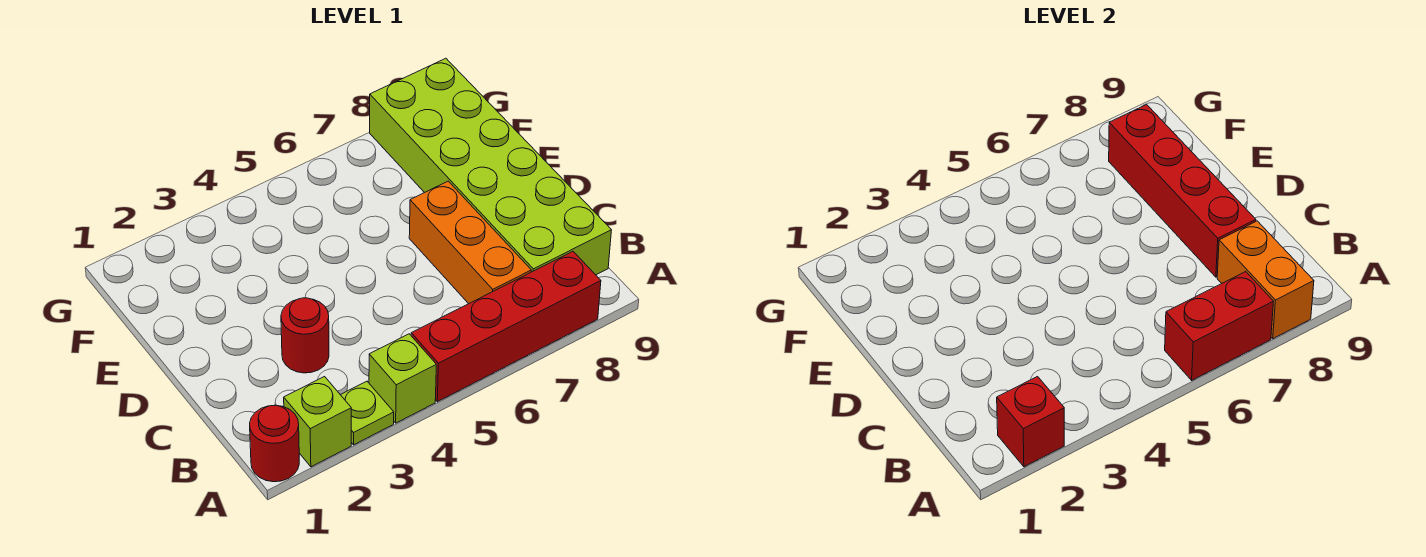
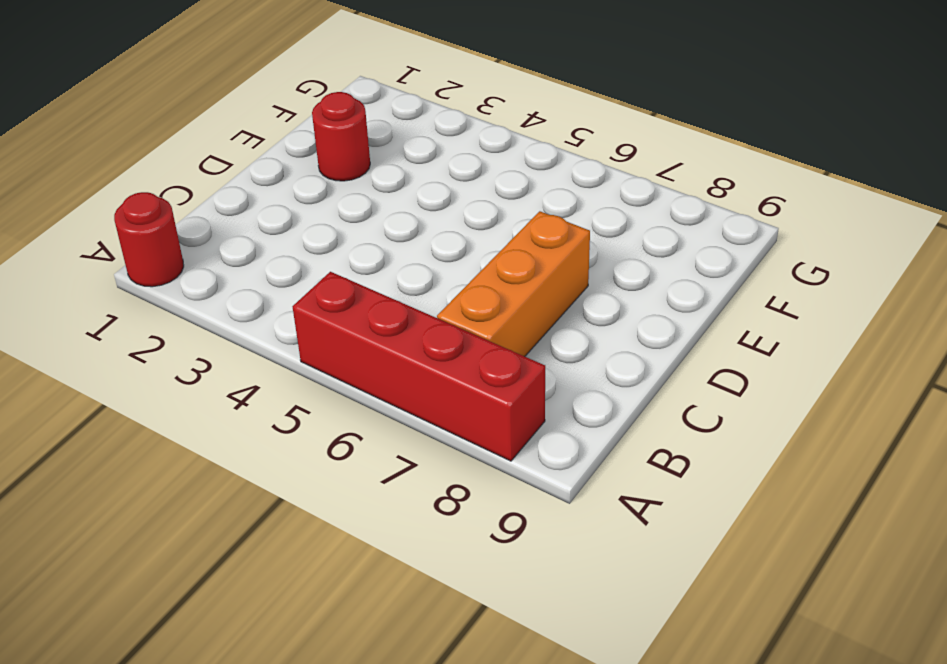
red 1x1 round brick [312,92,370,181] -> red 1x1 round brick moved to [281,298,329,373]
none -> lime 1x1 brick [284,377,351,467]
none -> lime 1x1 plate [341,381,394,445]
none -> lime 1x1 brick [369,334,436,423]

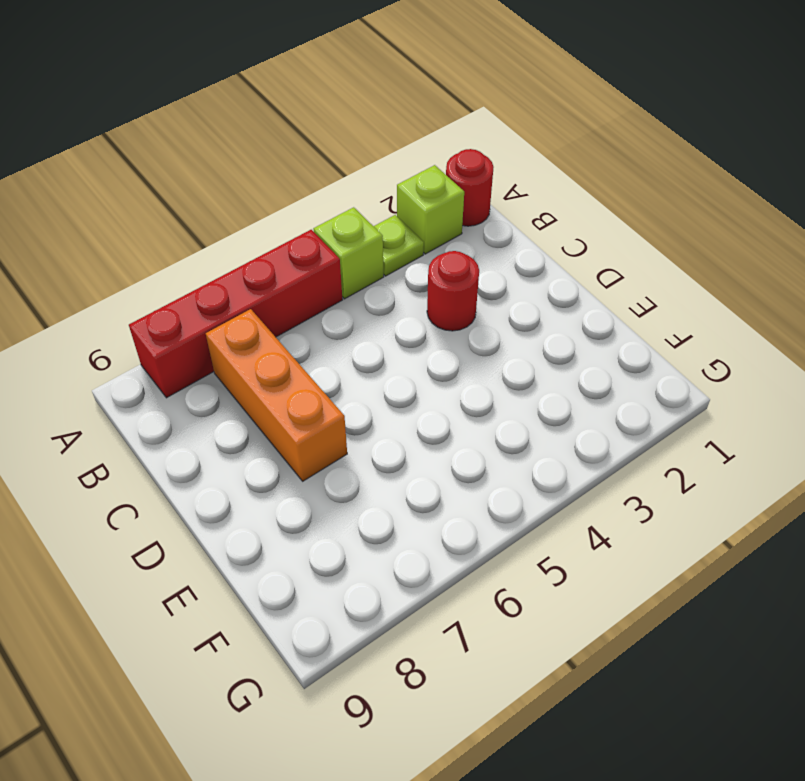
none -> lime 2x6 brick [370,58,611,275]
none -> red 1x1 brick [997,377,1064,467]
none -> red 1x2 brick [1165,272,1273,380]

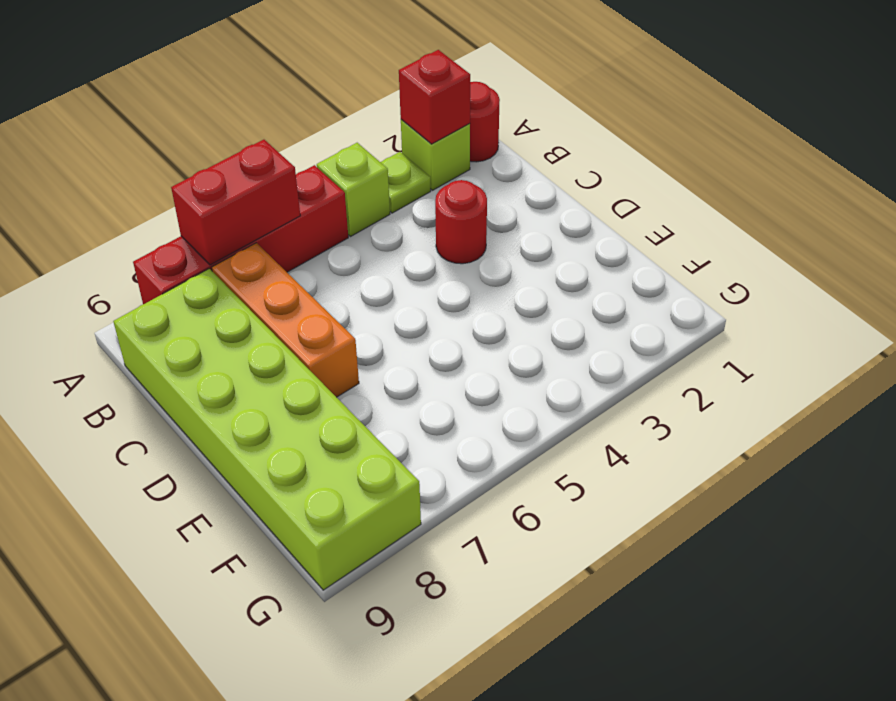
none -> orange 1x2 brick [1217,221,1314,339]
none -> red 1x4 brick [1109,105,1256,277]

